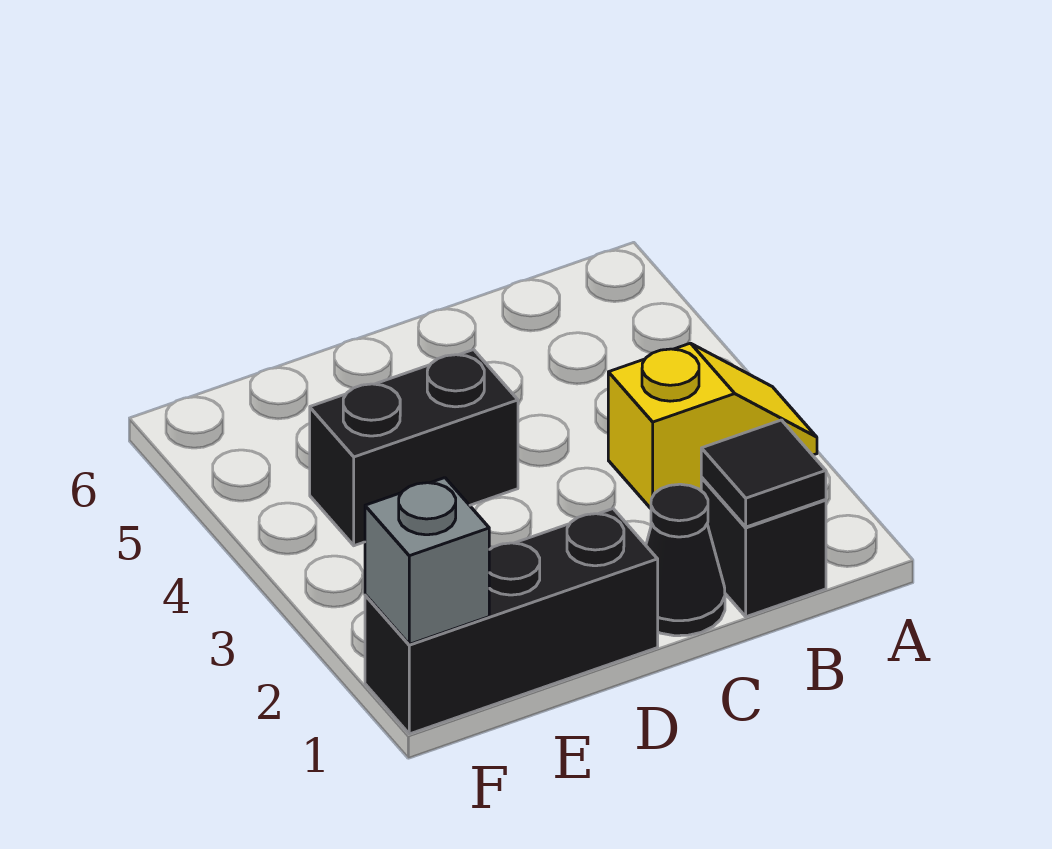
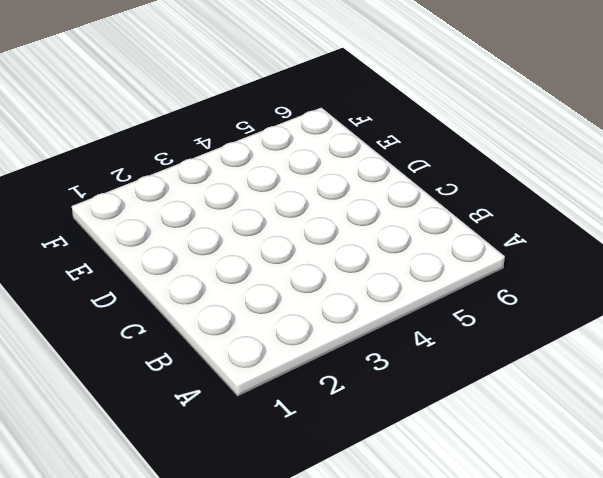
none -> yellow 1x2 slope [608,343,817,508]
none -> black 1x1 brick [701,478,826,617]

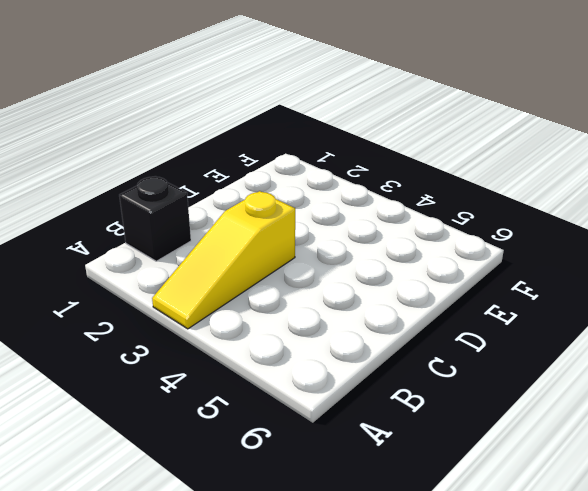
yellow 1x3 slope [152,191,295,329] -> yellow 1x2 slope [608,343,817,508]
none -> black 1x1 cone [646,484,725,636]
none -> black 1x3 brick [365,509,658,734]

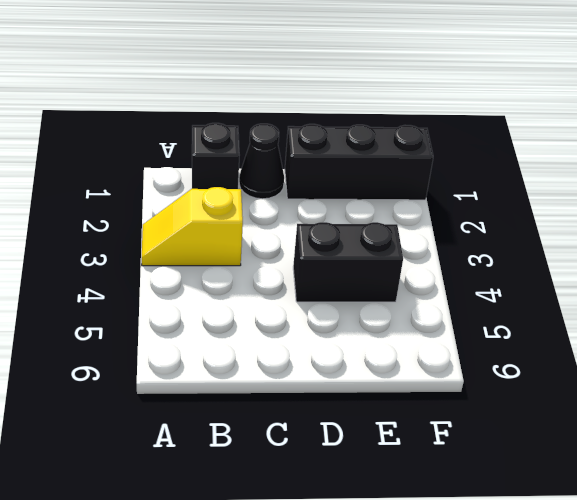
none -> black 1x1 tile [701,420,826,527]
none -> grey 1x1 brick [365,478,489,644]

